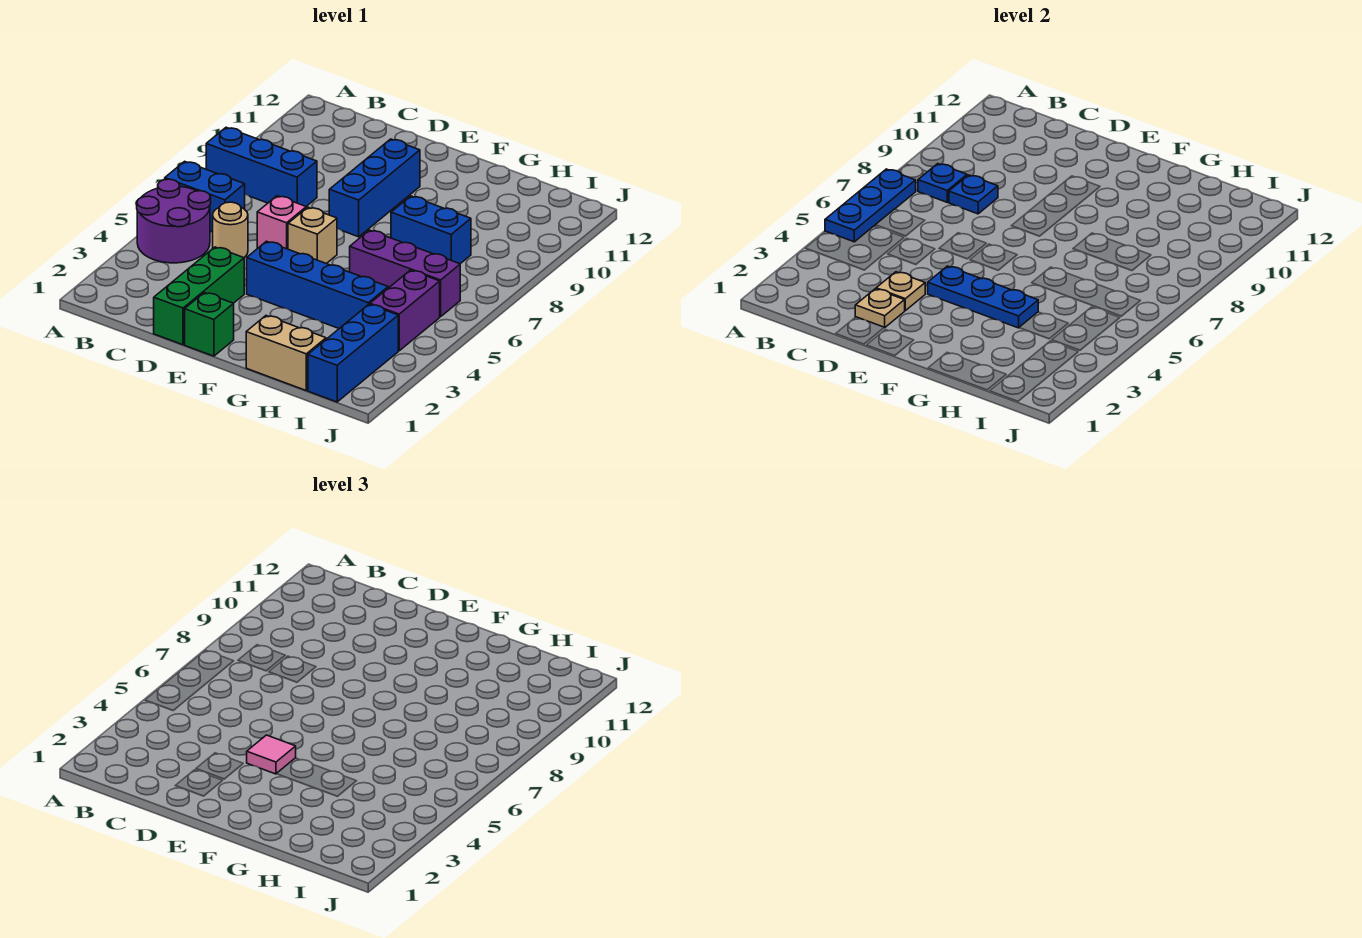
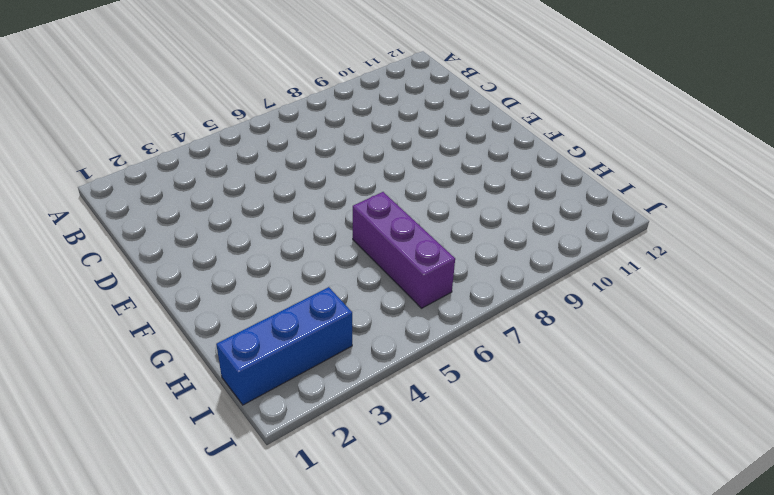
none -> purple 2x2 round brick [137,179,211,263]
none -> blue 1x2 brick [165,161,245,232]
none -> blue 1x3 brick [206,127,317,206]

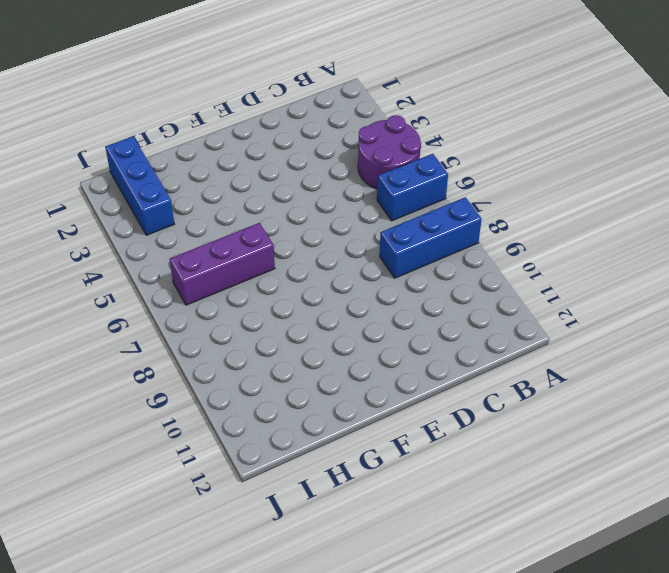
none -> tan 1x1 round brick [213,202,248,258]
none -> green 1x3 brick [154,247,244,345]
none -> pink 1x1 brick [257,196,306,249]

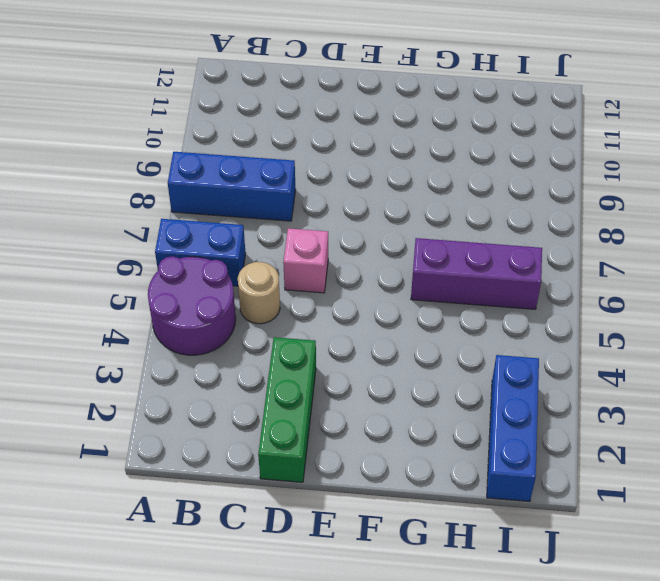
none -> green 1x1 brick [185,293,234,356]
none -> blue 1x4 brick [247,241,388,328]
none -> tan 1x1 brick [288,207,337,264]

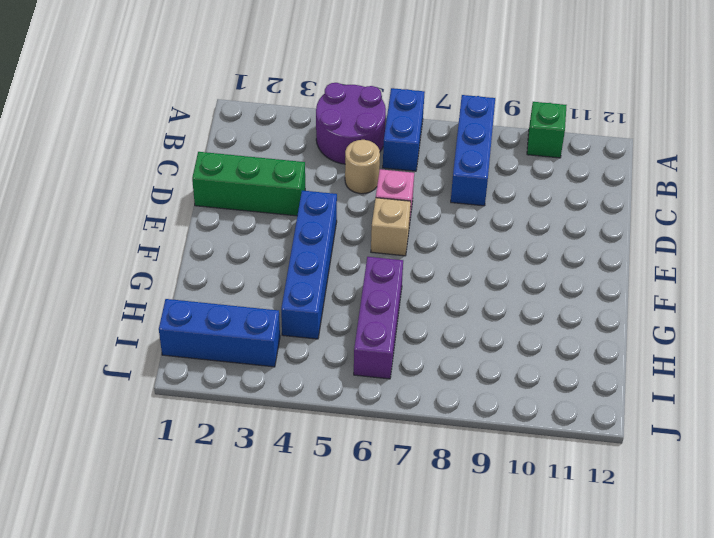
green 1x1 brick [527,102,567,158] -> green 1x1 brick moved to [185,293,234,356]
none -> blue 1x3 brick [329,139,420,237]
none -> tan 1x2 brick [246,316,326,390]
none -> blue 1x2 brick [391,196,471,264]

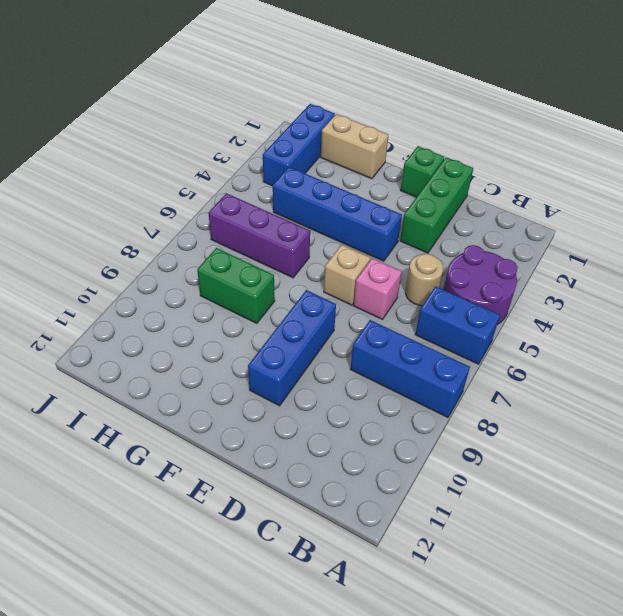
green 1x2 brick [197,248,275,323] -> blue 1x2 brick [391,196,471,264]
none -> purple 1x2 brick [370,270,440,351]
none -> blue 1x3 plate [825,169,916,242]
none -> blue 1x1 plate [918,164,967,202]

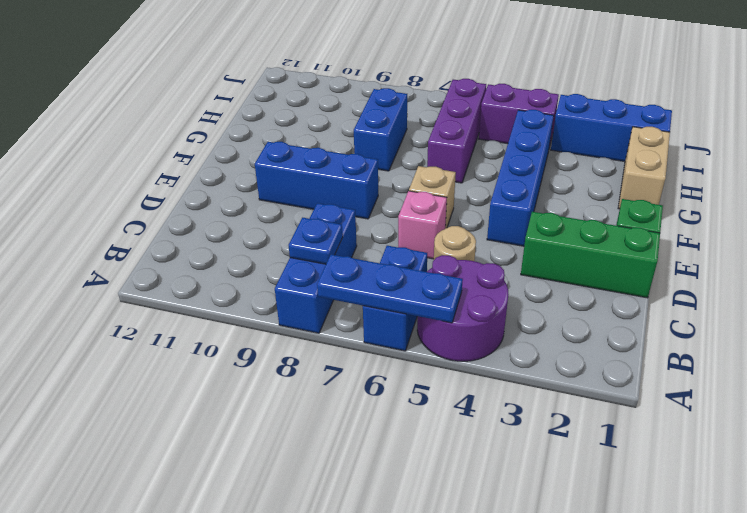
none -> blue 1x1 plate [949,175,998,214]
none -> tan 1x1 plate [855,289,905,328]
none -> tan 1x1 plate [876,272,925,310]

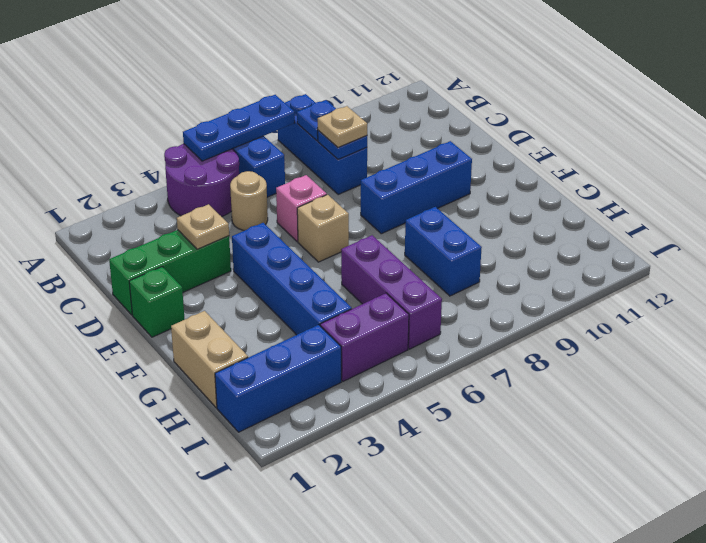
tan 1x1 plate [318,106,367,148] -> tan 1x1 plate moved to [855,289,905,328]
none -> blue 1x3 plate [928,266,1038,328]
none -> pink 1x1 tile [247,735,296,774]

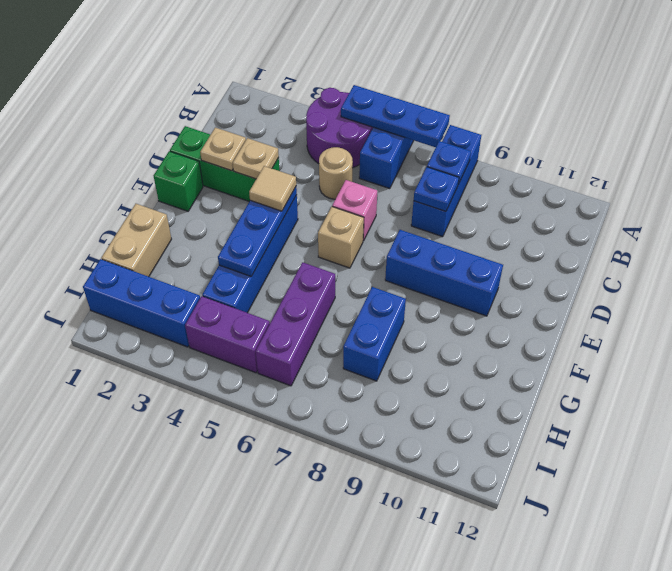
tan 1x1 tile [249,166,296,211] -> pink 1x1 tile [247,735,296,774]

